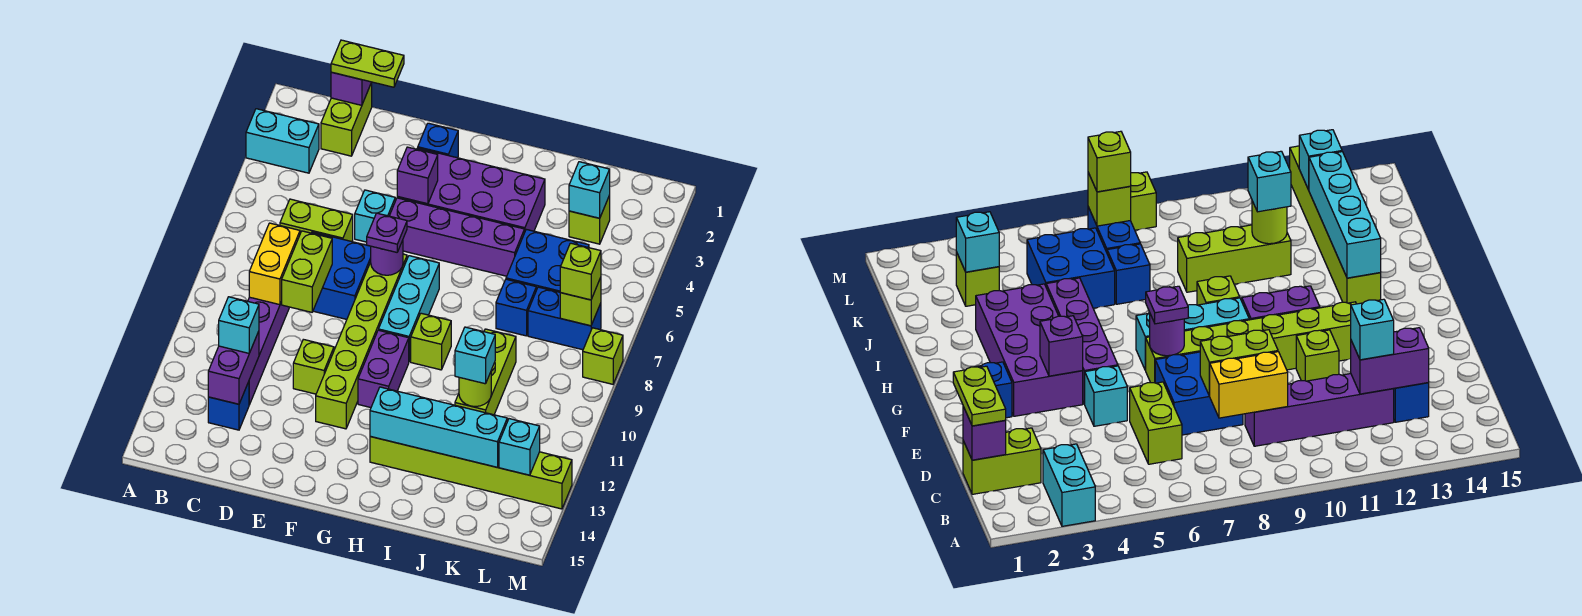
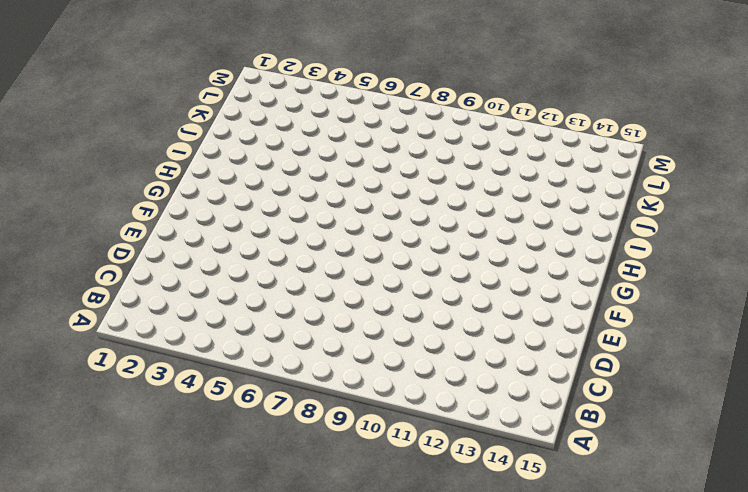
none -> cyan 1x2 brick [246,109,319,173]
none -> lime 1x2 brick [321,83,372,156]
none -> lime 1x2 brick [280,199,353,242]
none -> purple 1x4 brick [248,297,290,405]

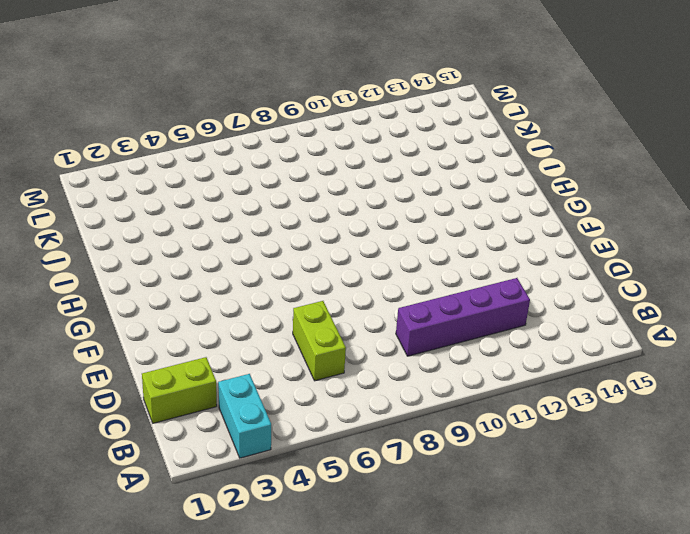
none -> blue 1x1 brick [208,382,249,430]
none -> blue 2x2 brick [312,232,371,319]
none -> cyan 1x1 brick [355,190,395,242]
none -> lime 1x1 brick [293,339,334,394]

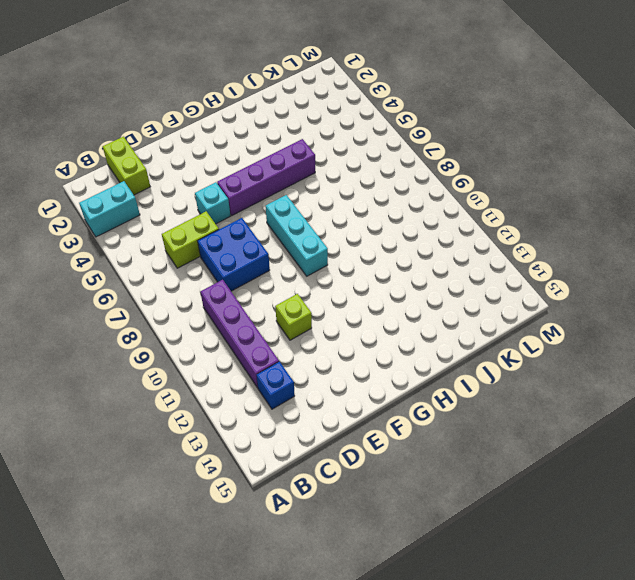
none -> blue 1x1 brick [418,123,458,158]
none -> purple 2x4 brick [397,148,545,231]
none -> lime 1x6 brick [316,254,407,429]
none -> purple 1x2 brick [358,330,409,407]

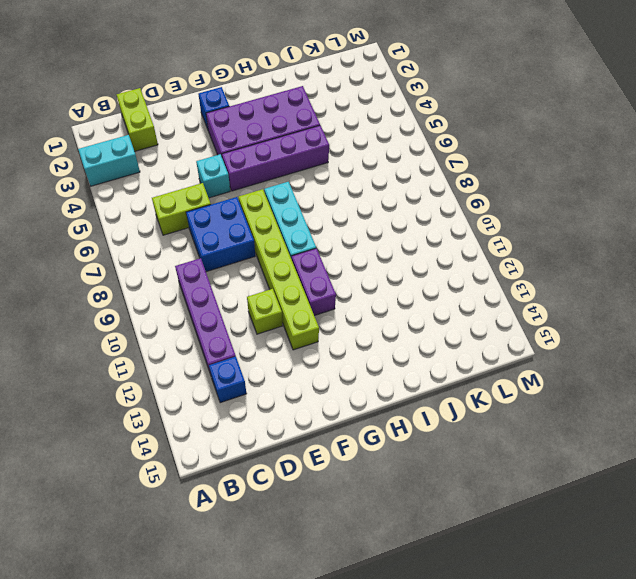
none -> lime 1x1 brick [411,313,451,370]
none -> lime 1x6 brick [370,436,572,509]
none -> blue 2x2 brick [506,229,589,292]
none -> blue 1x1 brick [496,279,536,336]

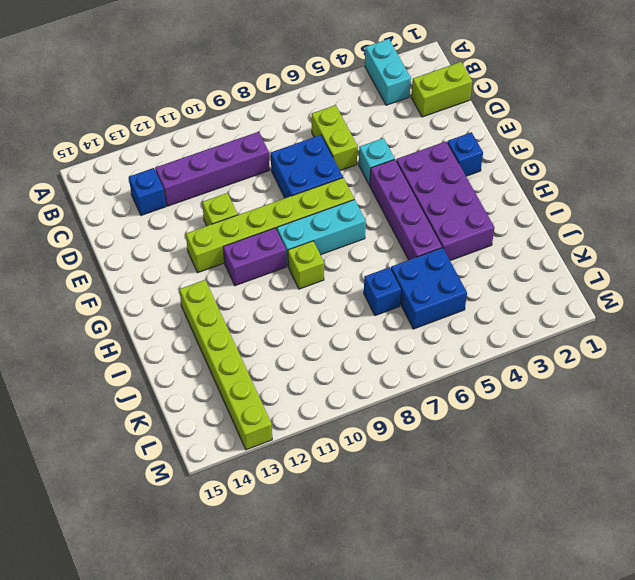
none -> lime 1x3 brick [455,329,516,415]
none -> lime 1x1 brick [569,195,610,244]
none -> blue 1x2 brick [528,287,601,350]
none -> lime 1x1 brick [583,328,623,384]

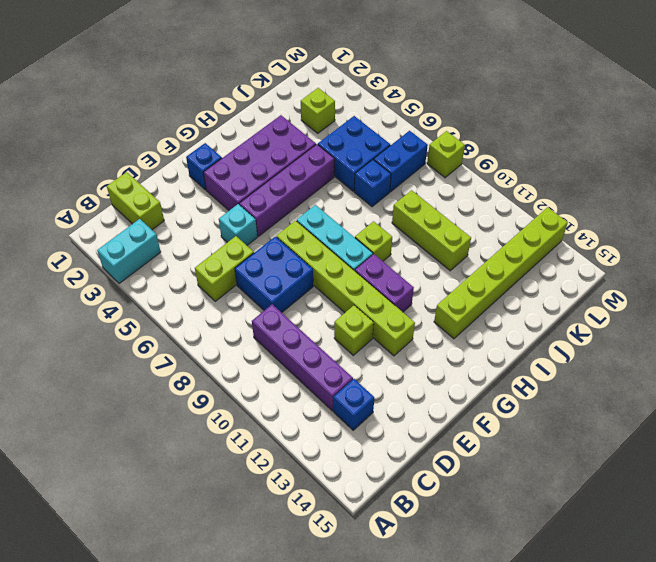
none -> purple 1x1 brick [331,72,371,105]
none -> yellow 1x2 brick [249,223,300,305]
none -> purple 1x2 brick [208,331,259,404]
none -> lime 1x2 brick [282,231,332,312]

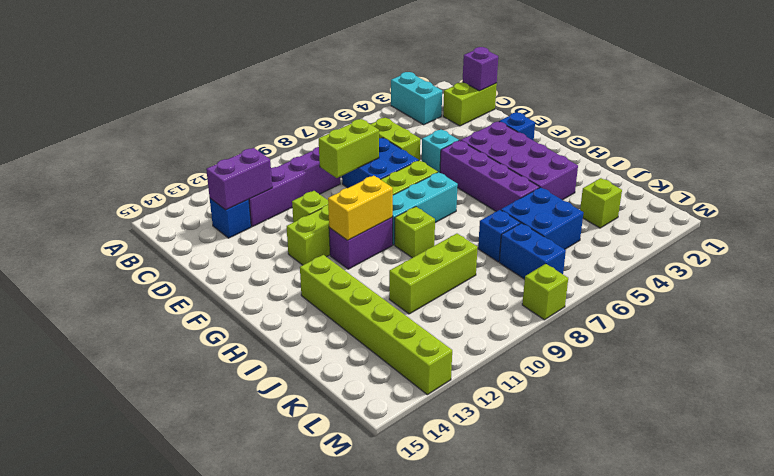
yellow 1x2 brick [328,176,393,240] -> yellow 1x2 brick moved to [249,223,300,305]
none -> purple 1x1 brick [397,147,438,204]
none -> purple 1x1 round brick [371,240,403,275]
none -> cyan 1x4 brick [370,387,507,467]
none -> lime 1x1 round brick [459,372,491,407]

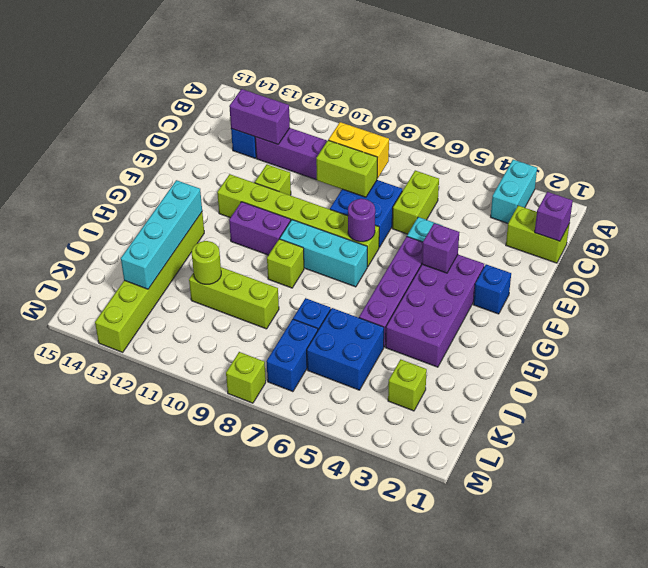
none -> cyan 1x1 brick [569,162,610,218]
none -> lime 1x1 brick [560,277,601,326]
none -> cyan 1x1 brick [499,419,540,475]
none -> lime 1x2 plate [331,40,404,87]

